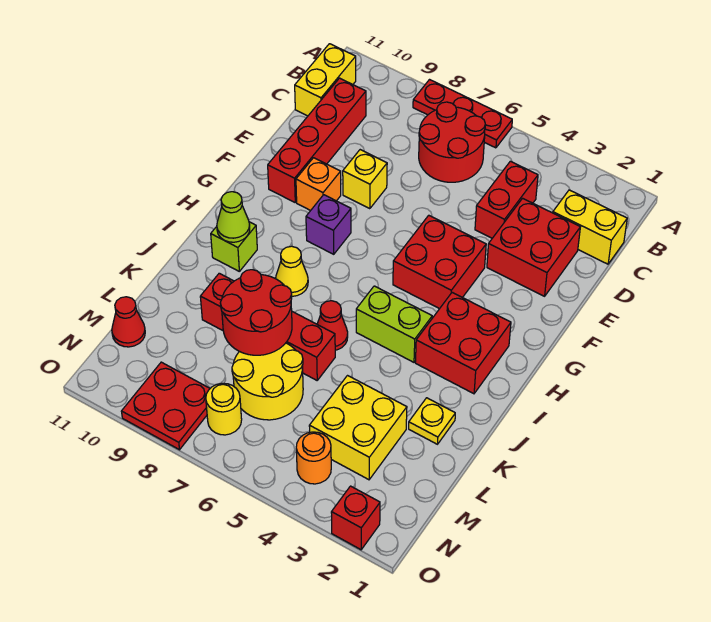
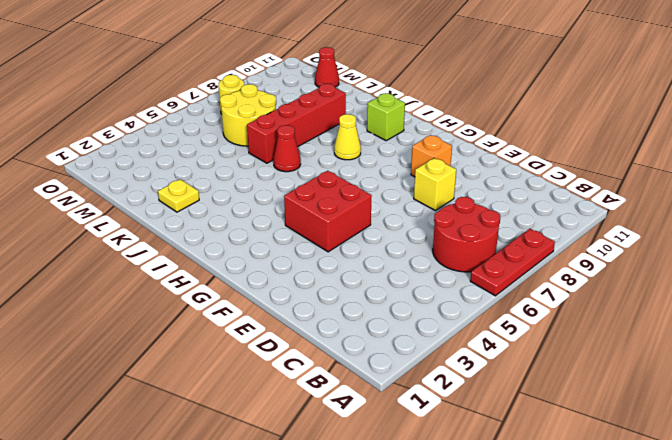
none -> yellow 1x2 brick [295,44,356,116]
none -> yellow 1x2 brick [553,190,627,264]
none -> red 1x2 brick [475,161,538,238]

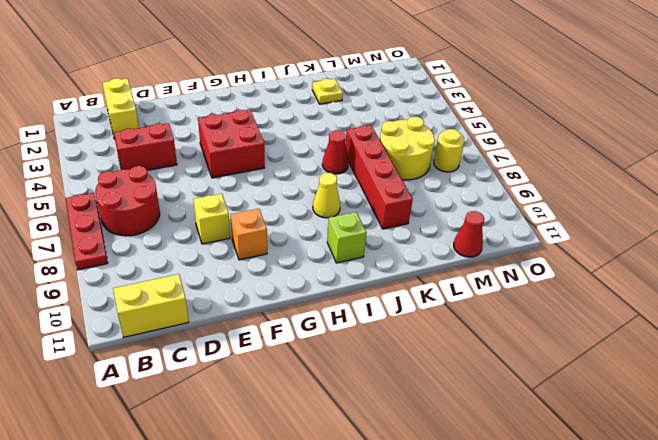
none -> red 1x4 brick [268,78,366,202]
none -> red 2x2 brick [487,198,580,296]
none -> purple 1x1 brick [306,195,351,254]

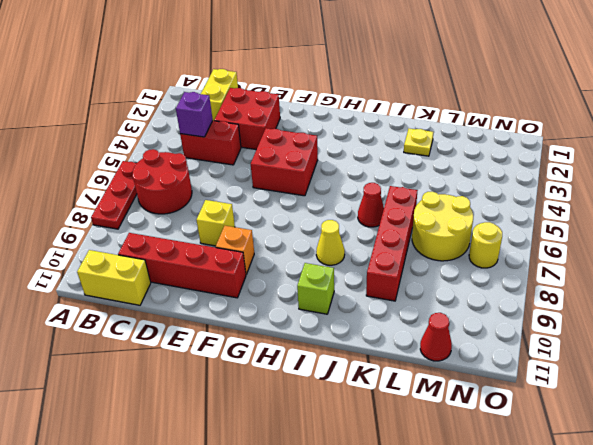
purple 1x1 brick [176,92,213,137] -> purple 1x1 brick moved to [306,195,351,254]
none -> red 2x2 brick [415,292,511,394]
none -> lime 1x2 brick [356,286,432,362]
none -> yellow 2x2 brick [309,376,407,480]

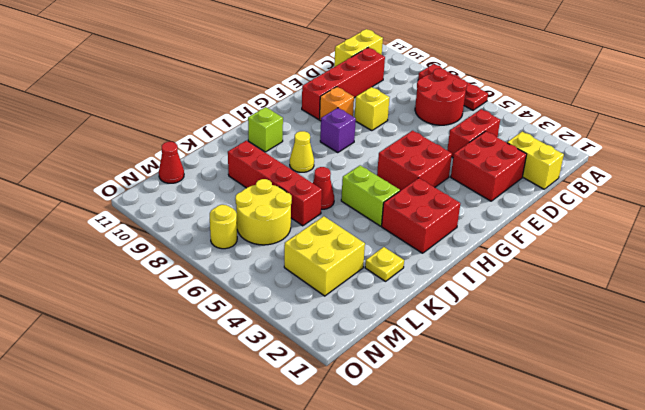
none -> orange 1x1 round brick [296,432,331,484]
none -> red 2x2 plate [121,362,210,450]
none -> red 1x1 brick [331,486,380,550]

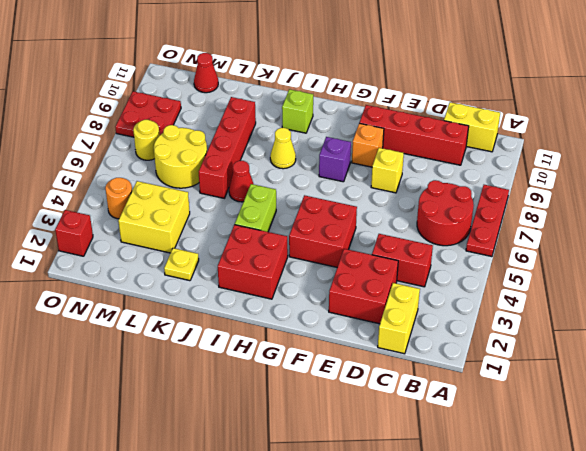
none -> lime 1x1 cone [217,192,250,242]
none -> red 2x2 round brick [220,270,292,355]

